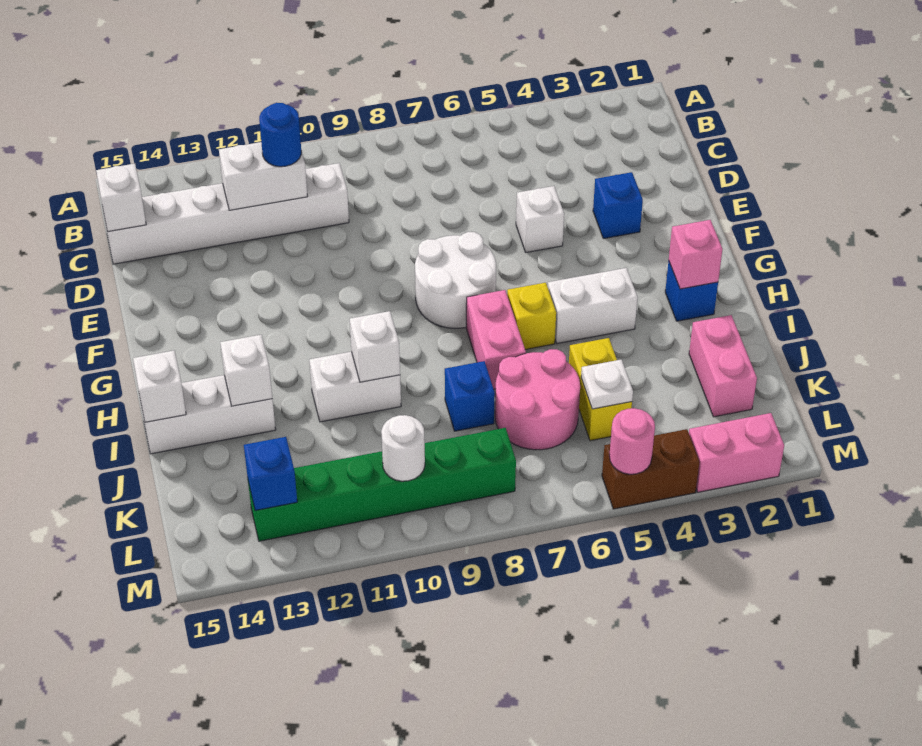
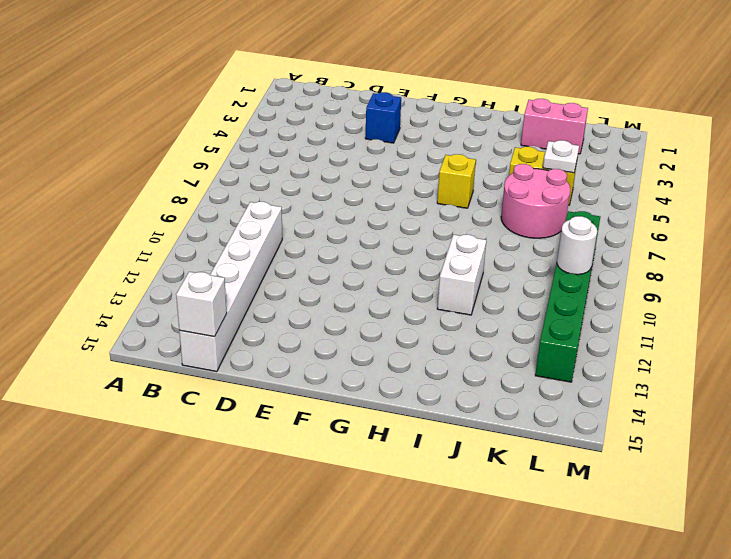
none -> white 1x1 brick [516,186,564,252]
none -> white 2x2 round brick [415,232,496,328]
none -> blue 1x1 brick [665,261,718,321]

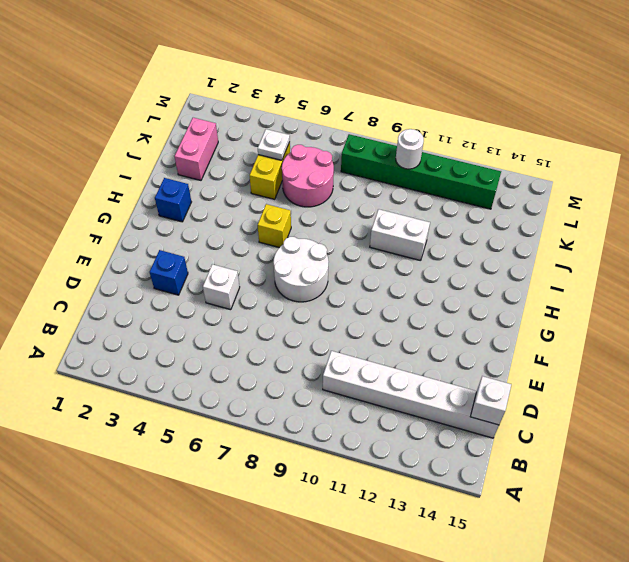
none -> white 1x2 brick [548,268,638,344]
none -> pink 1x2 brick [466,290,526,389]
none -> white 1x3 brick [140,375,276,454]

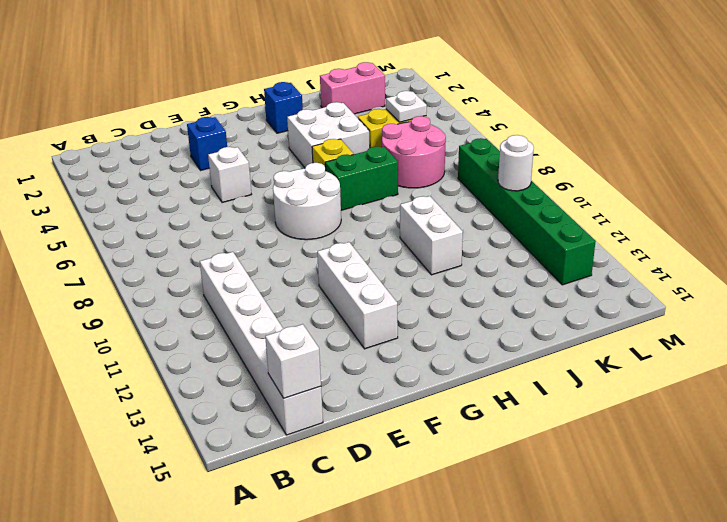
white 1x3 brick [317,242,398,349] -> white 1x3 brick moved to [140,375,276,454]
white 2x2 brick [287,102,370,168] -> white 1x2 brick [548,268,638,344]
green 1x2 brick [325,146,398,210] -> pink 1x2 brick [466,290,526,389]
none -> blue 1x1 brick [445,361,495,431]
none -> pink 1x2 brick [689,413,784,492]
none -> brown 1x2 brick [602,429,700,509]

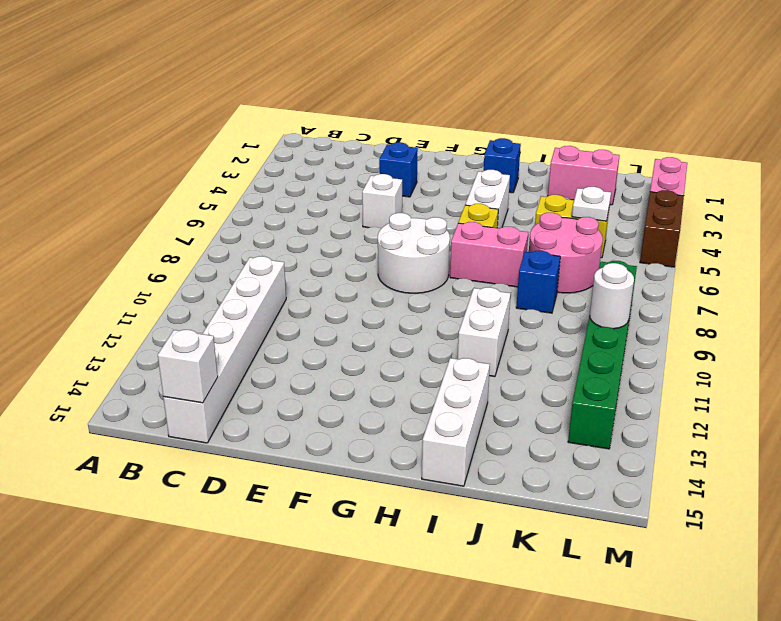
none -> white 1x2 brick [219,142,307,210]
none -> pink 1x1 brick [669,220,723,289]
none -> white 1x1 brick [350,311,400,382]

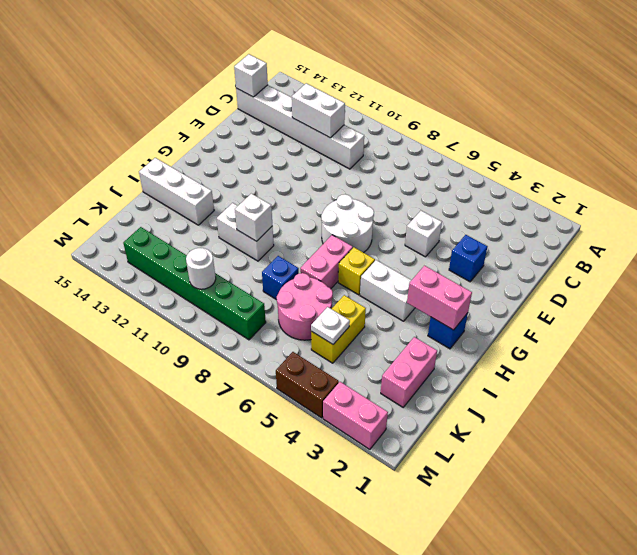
pink 1x2 brick [407,266,472,330] -> pink 1x1 brick [669,220,723,289]
none -> white 1x1 brick [220,335,272,406]
none -> white 1x1 brick [133,351,186,422]
none -> blue 1x1 brick [244,437,297,511]

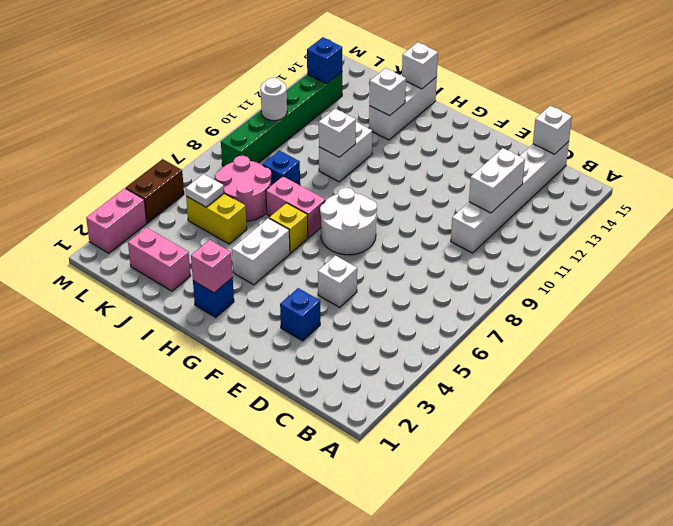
none -> pink 1x1 round brick [609,408,655,474]
none -> blue 1x1 round brick [259,103,301,167]

